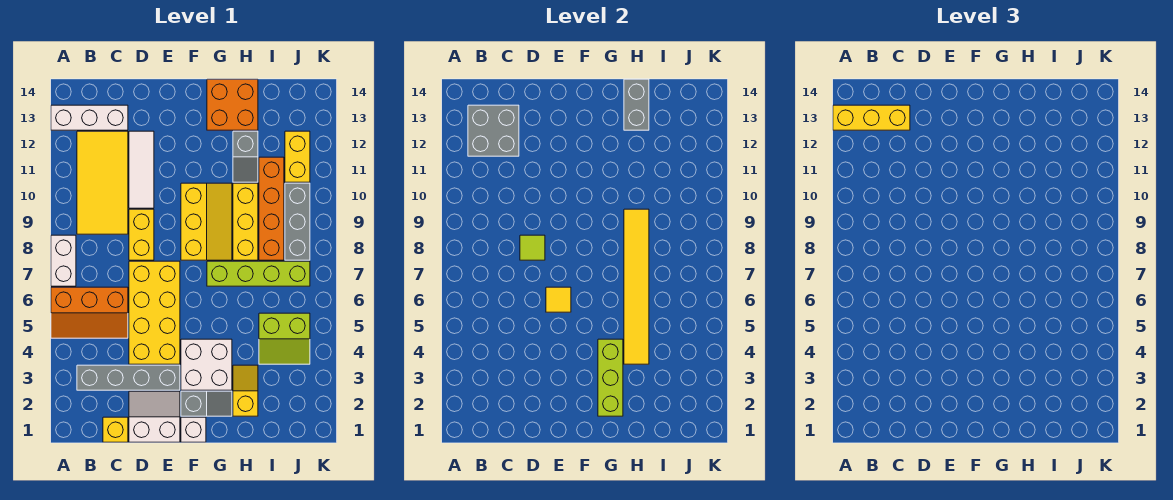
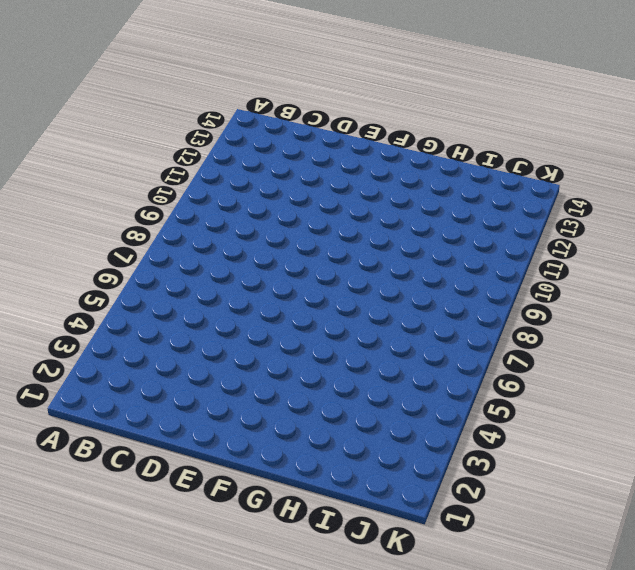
none -> orange 2x3 slope [51,287,128,338]
none -> white 1x2 brick [51,235,76,286]
none -> white 1x3 brick [51,105,128,130]
none -> grey 1x4 brick [77,365,180,390]

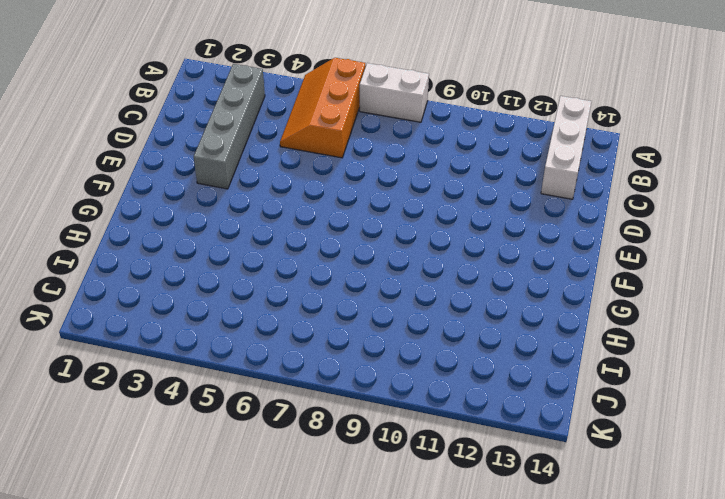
none -> yellow 2x4 tile [77,131,128,234]
none -> yellow 1x1 brick [103,417,128,442]
none -> white 2x2 slope [129,391,180,442]
none -> yellow 2x4 brick [129,261,180,364]

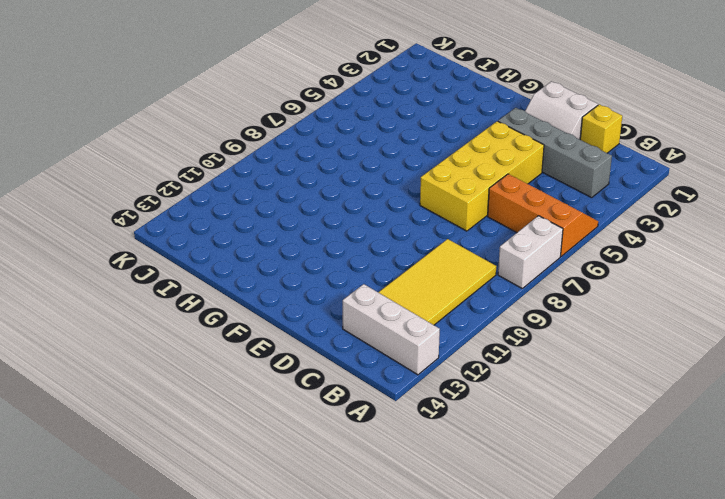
none -> yellow 1x2 brick [129,209,154,260]
none -> white 1x3 tile [129,131,154,208]
none -> white 1x1 brick [181,417,206,442]
none -> grey 1x2 slope [181,391,232,416]

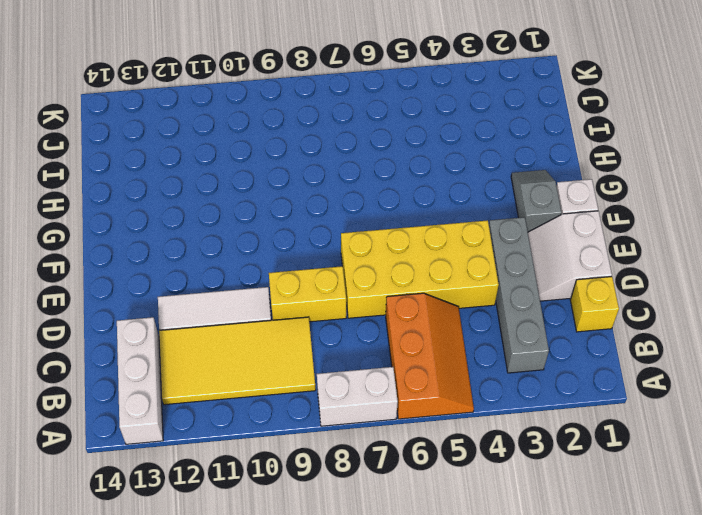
none -> white 2x2 brick [181,339,232,390]
none -> yellow 2x3 slope [181,183,232,260]
none -> lime 1x4 brick [207,261,310,286]
none -> orange 2x2 brick [207,79,258,130]

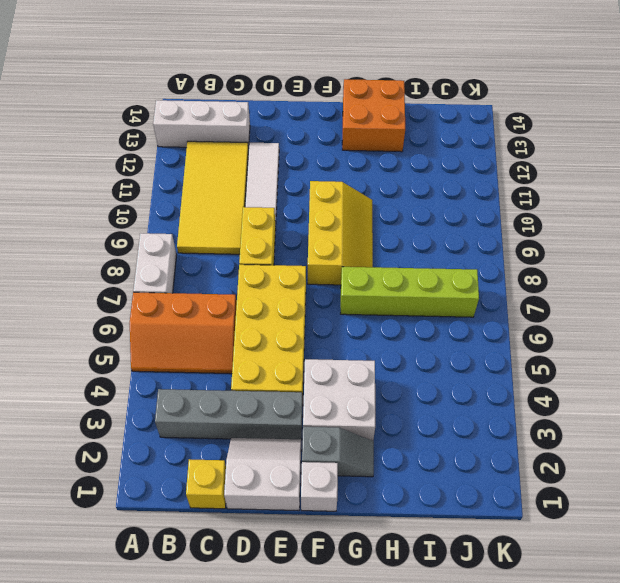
none -> yellow 1x2 slope [233,365,258,416]
none -> yellow 1x3 brick [233,183,258,260]
none -> grey 1x2 slope [233,131,258,182]
none -> lime 2x2 slope [259,313,310,364]

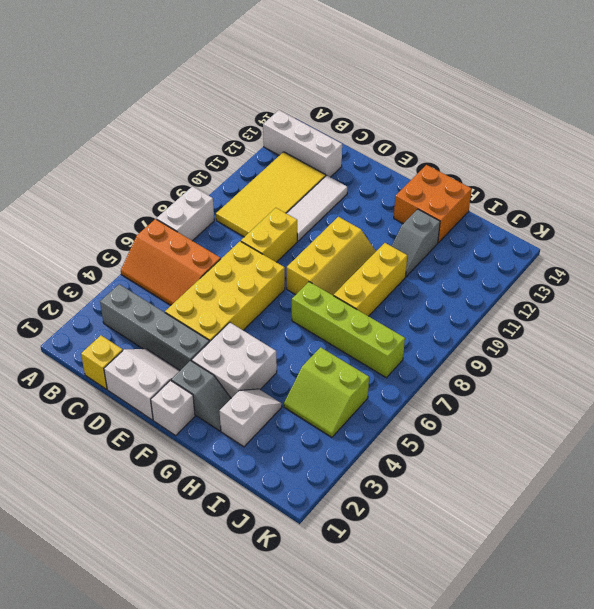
white 1x2 slope [220,389,282,447] -> yellow 1x2 slope [233,365,258,416]
none -> orange 1x4 brick [259,157,284,260]
none -> grey 1x3 brick [285,183,310,260]
none -> yellow 1x2 brick [285,131,310,182]
none -> grey 2x2 brick [468,105,519,156]

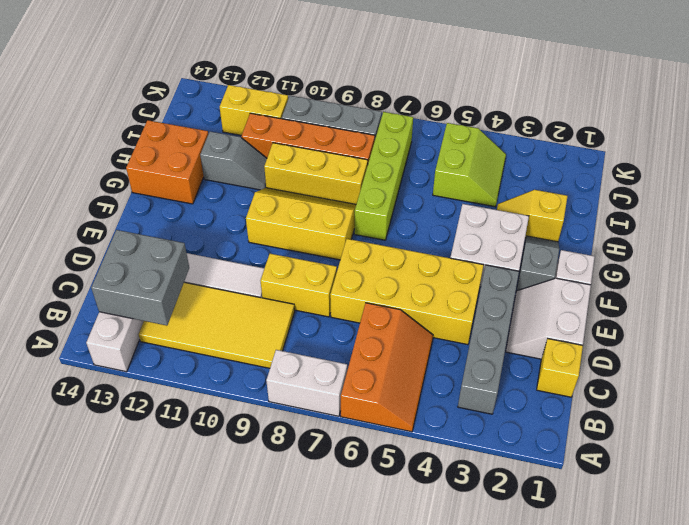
none -> lime 1x1 tile [520,235,545,260]
none -> yellow 1x1 tile [546,287,571,312]
none -> lime 1x3 brick [598,339,623,416]
none -> yellow 1x6 tile [624,209,649,364]

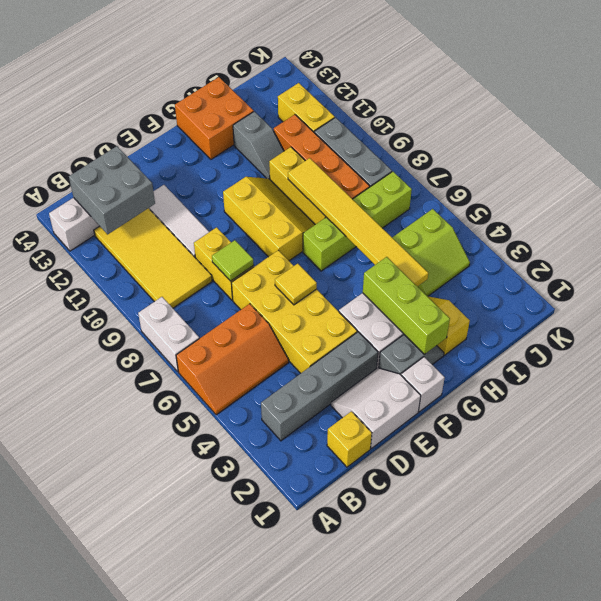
none -> grey 1x2 brick [624,79,649,130]
none -> yellow 1x3 brick [833,105,910,130]

